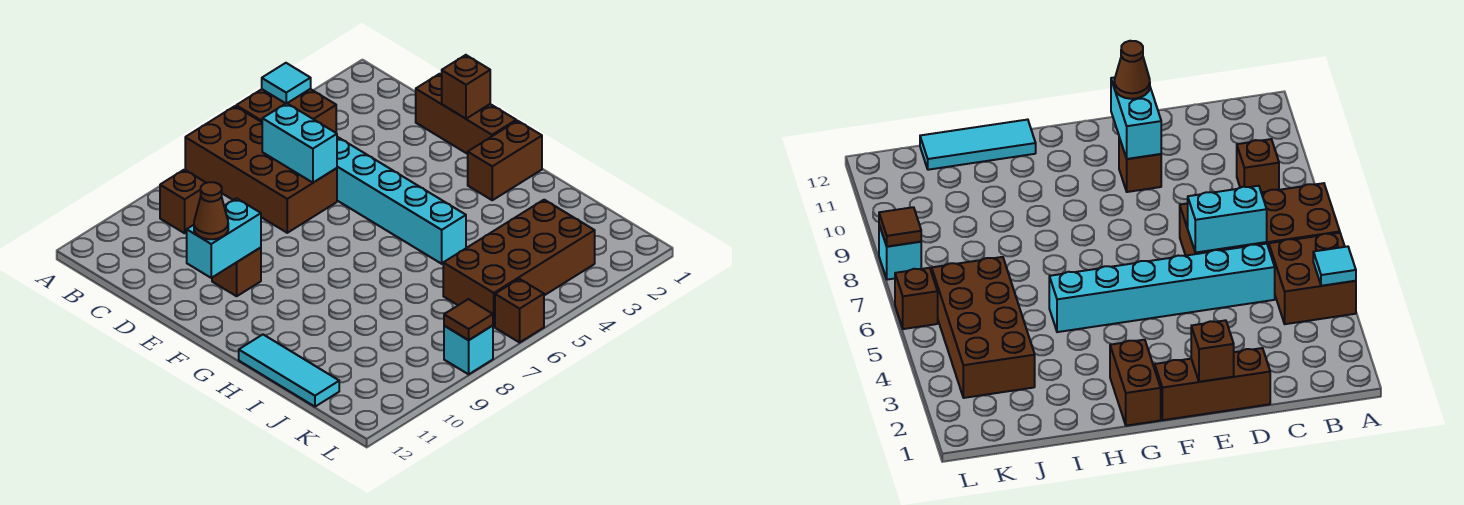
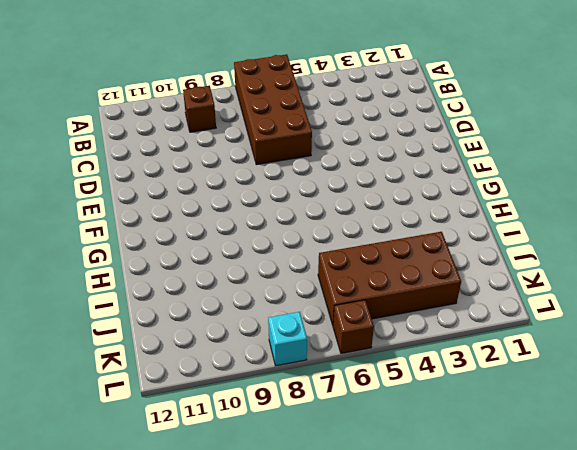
none -> brown 2x2 brick [236,89,336,133]
none -> cyan 1x6 brick [337,137,466,264]
none -> brown 1x3 brick [416,74,516,154]

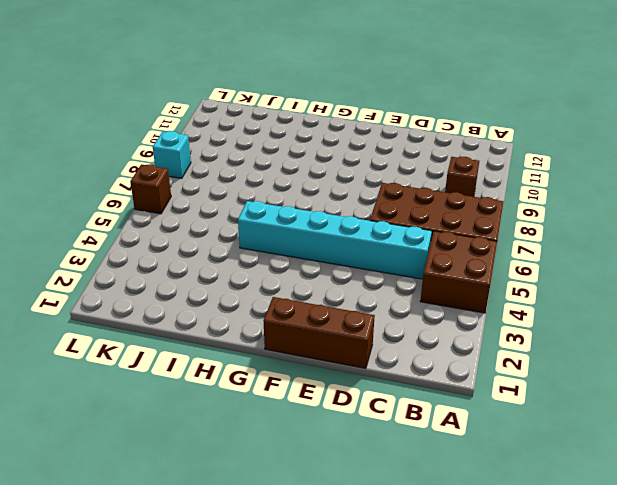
none -> brown 1x1 brick [212,248,261,296]
none -> brown 1x2 brick [468,121,542,200]
none -> cyan 1x3 tile [239,335,339,407]

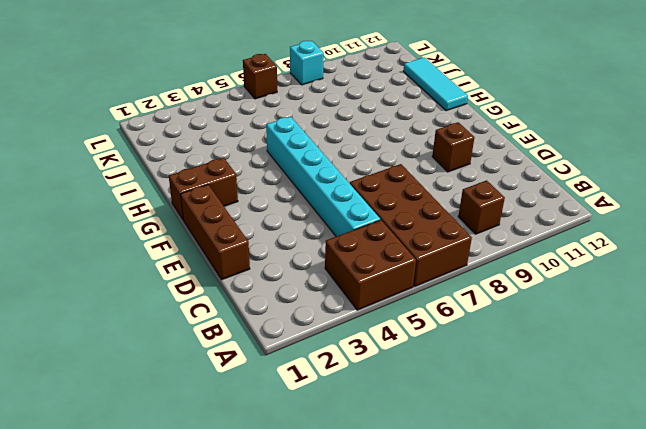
none -> brown 2x4 brick [443,200,595,327]
none -> cyan 1x1 tile [262,63,311,104]
none -> cyan 1x2 brick [262,103,337,183]

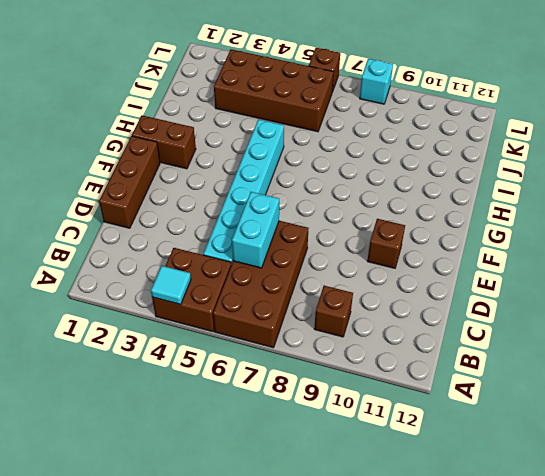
none -> cyan 1x3 tile [239,335,339,407]
none -> brown 1x1 brick [442,55,490,119]
none -> cyan 1x2 brick [187,198,261,278]

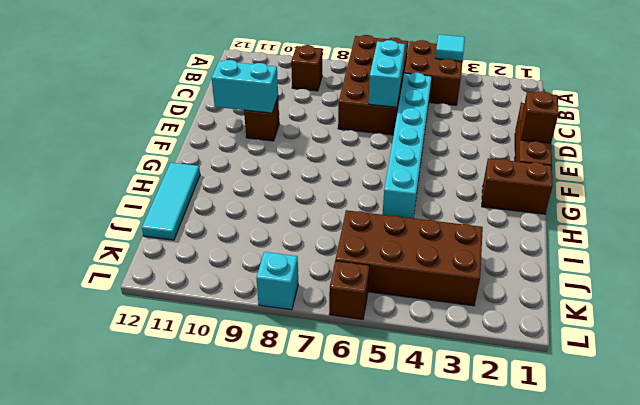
none -> brown 1x1 tile [444,299,493,340]
none -> brown 1x1 cone [194,182,228,239]

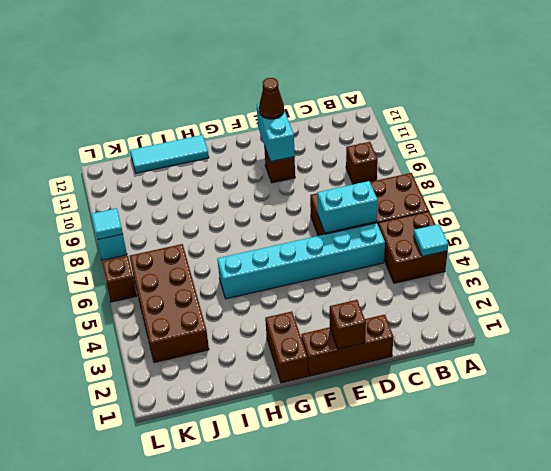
cyan 1x1 tile [92,208,123,240] -> brown 1x1 tile [444,299,493,340]

